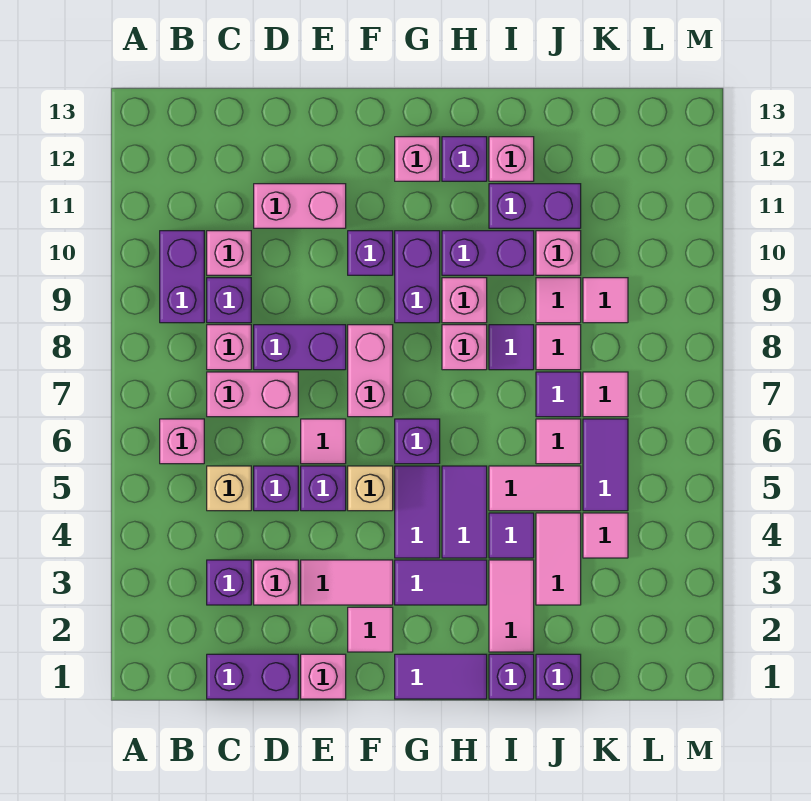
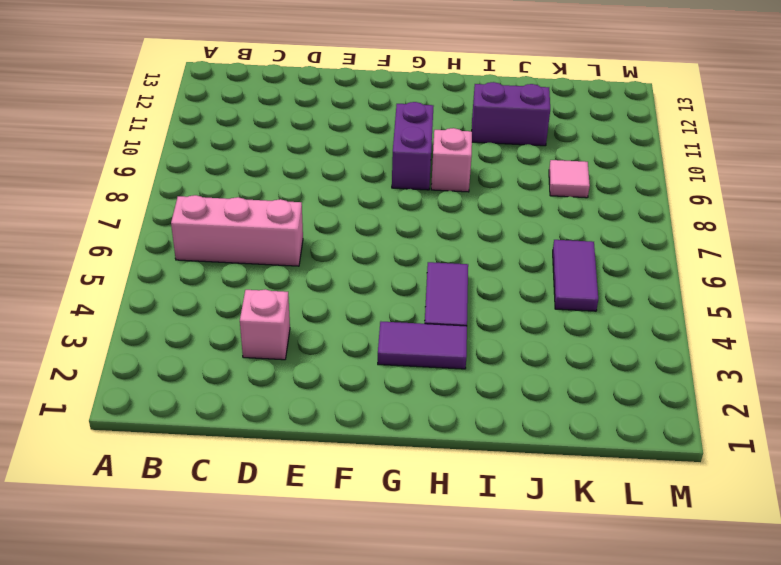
pink 1x3 brick [171,195,303,266] -> pink 1x1 brick [160,419,204,464]
none -> purple 1x2 brick [160,231,204,323]
none -> purple 1x2 brick [207,654,298,699]
none -> purple 1x1 brick [207,560,251,605]
none -> tan 1x1 brick [207,466,251,511]

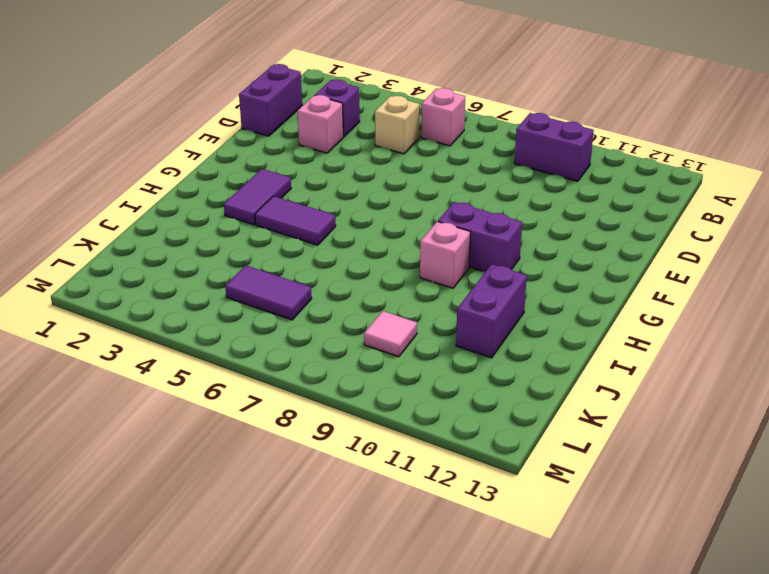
none -> pink 1x2 brick [207,372,298,417]
none -> pink 1x1 brick [207,325,251,370]
none -> purple 1x1 brick [207,278,251,323]
none -> pink 1x1 brick [207,231,251,275]

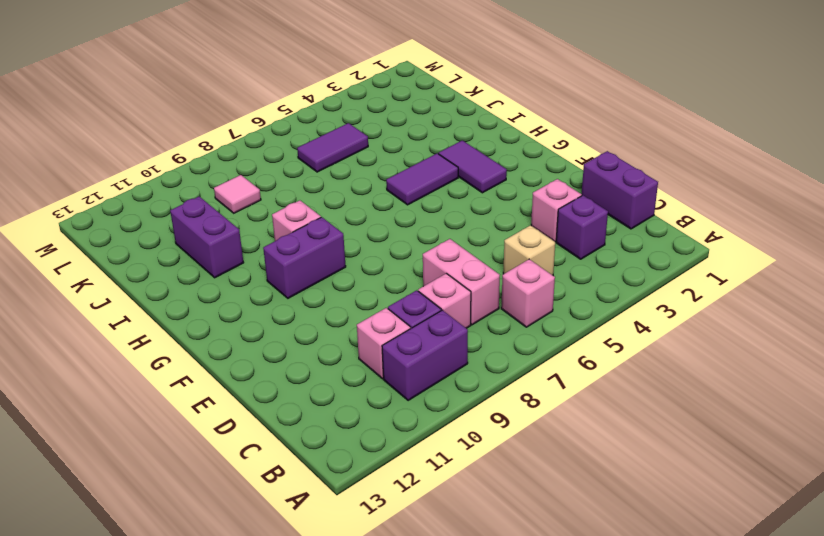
none -> purple 1x1 brick [254,466,298,511]
none -> purple 1x2 brick [254,325,346,370]
none -> pink 1x2 brick [254,184,346,228]
none -> pink 1x1 brick [301,654,346,699]

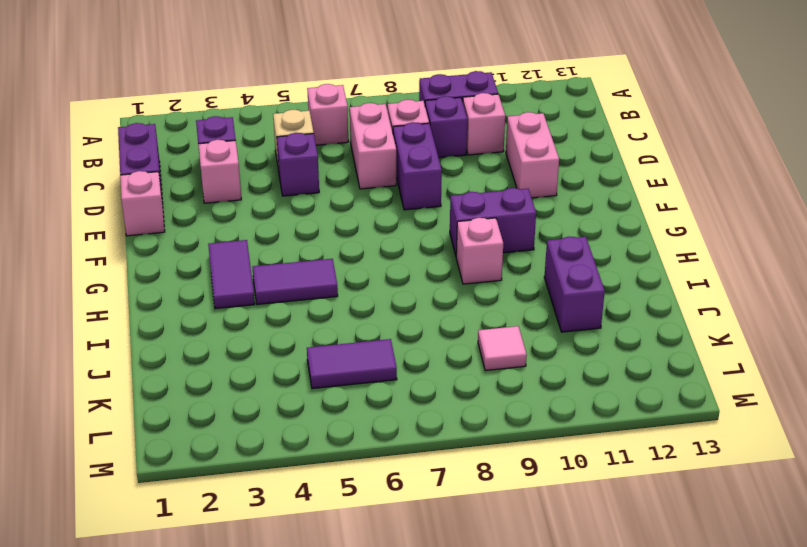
none -> pink 1x2 tile [301,560,393,605]
none -> purple 1x1 brick [301,466,346,511]
none -> pink 1x1 tile [301,419,346,464]
none -> pink 1x1 tile [348,607,393,652]

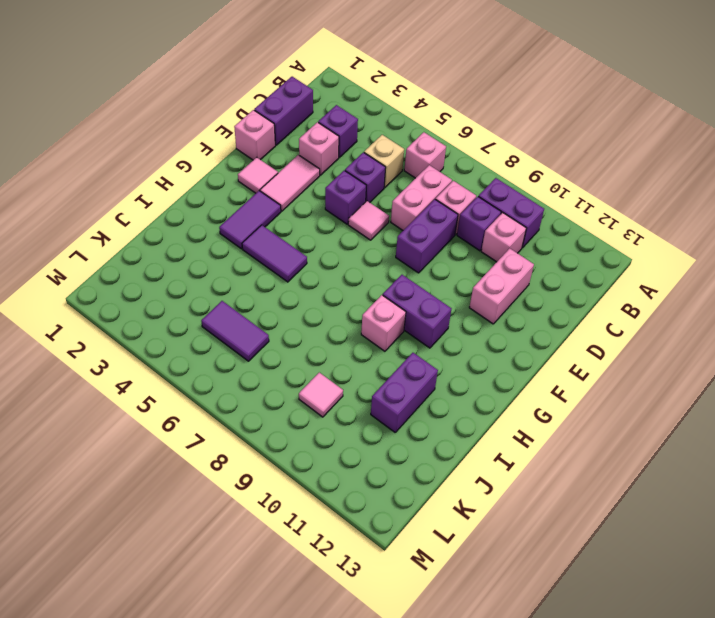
none -> tan 1x1 brick [348,466,393,511]
none -> pink 1x2 brick [348,325,393,417]
none -> purple 1x1 brick [348,231,393,275]
none -> purple 1x2 tile [395,654,487,699]

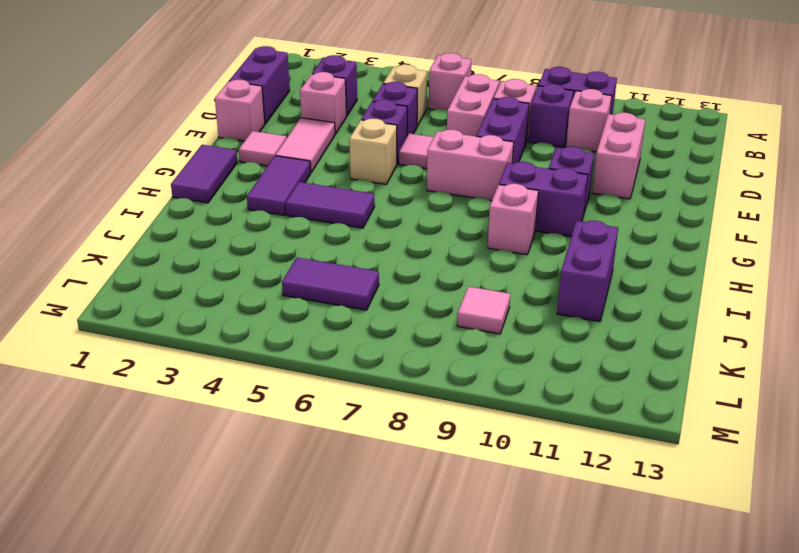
none -> purple 1x2 tile [395,466,440,558]
none -> purple 1x1 brick [395,419,440,464]
none -> pink 1x1 brick [395,137,440,181]
none -> pink 1x1 brick [442,325,487,370]

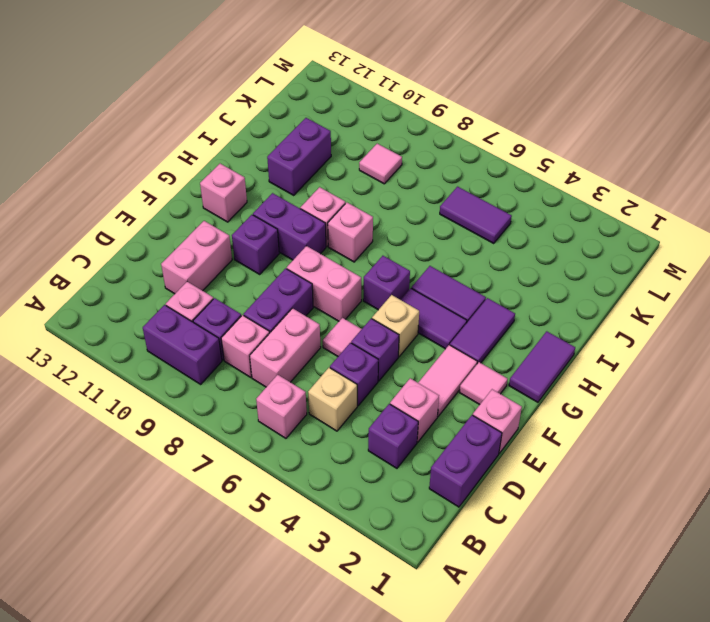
none -> purple 1x2 brick [442,231,534,275]
none -> purple 1x1 brick [442,137,487,181]
none -> purple 1x1 brick [489,654,534,699]
none -> pink 1x2 tile [489,560,534,652]

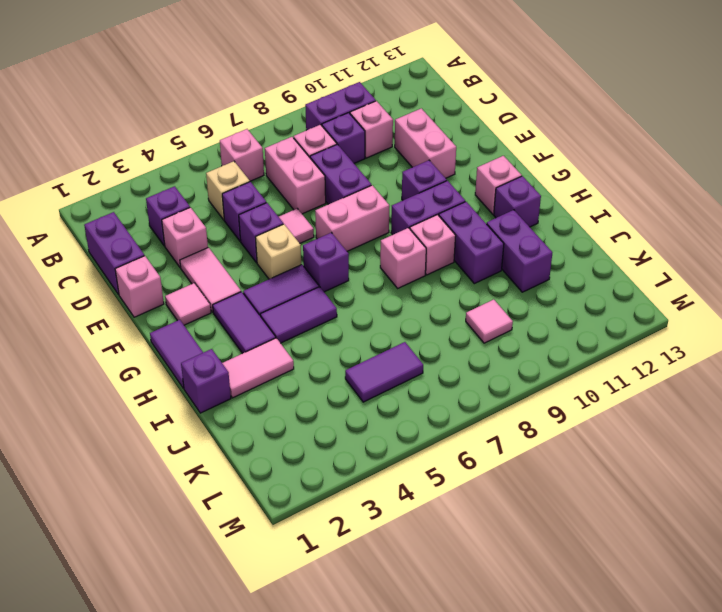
none -> purple 1x1 tile [489,513,534,558]
none -> pink 1x2 tile [489,466,581,511]
none -> purple 1x1 tile [489,325,534,370]
none -> pink 1x1 brick [489,137,534,181]

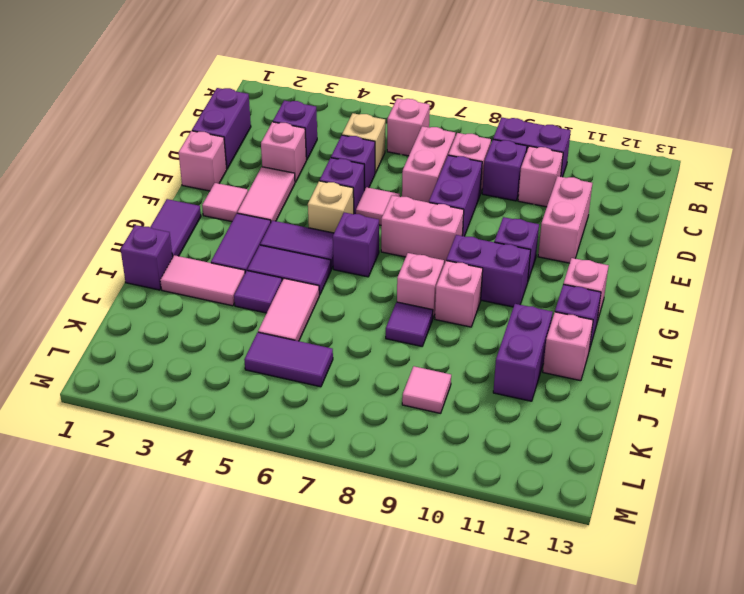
none -> purple 1x2 brick [442,231,534,275]
none -> purple 1x1 brick [536,654,581,699]
none -> pink 1x2 tile [536,513,581,605]
none -> pink 1x1 tile [536,419,581,464]

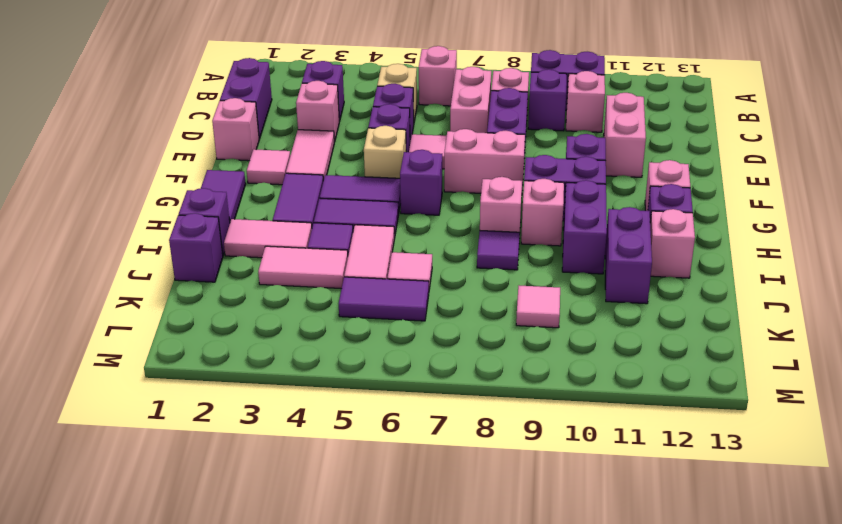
none -> purple 1x1 tile [536,372,581,417]
none -> pink 1x1 tile [536,325,581,370]
none -> pink 1x1 tile [536,278,581,323]
none -> pink 1x1 brick [536,231,581,275]

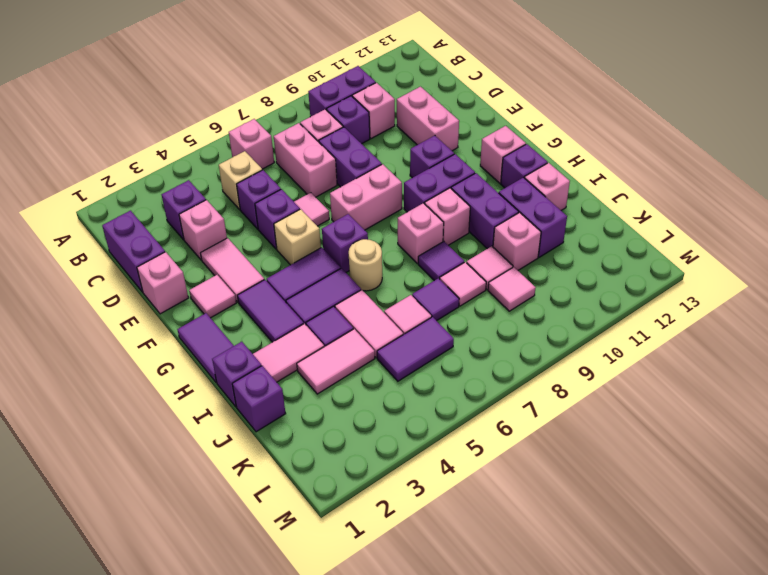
tan 1x1 round brick [349,239,382,291] -> none
none -> pink 1x1 tile [583,513,628,558]
none -> pink 1x1 tile [583,372,628,417]

